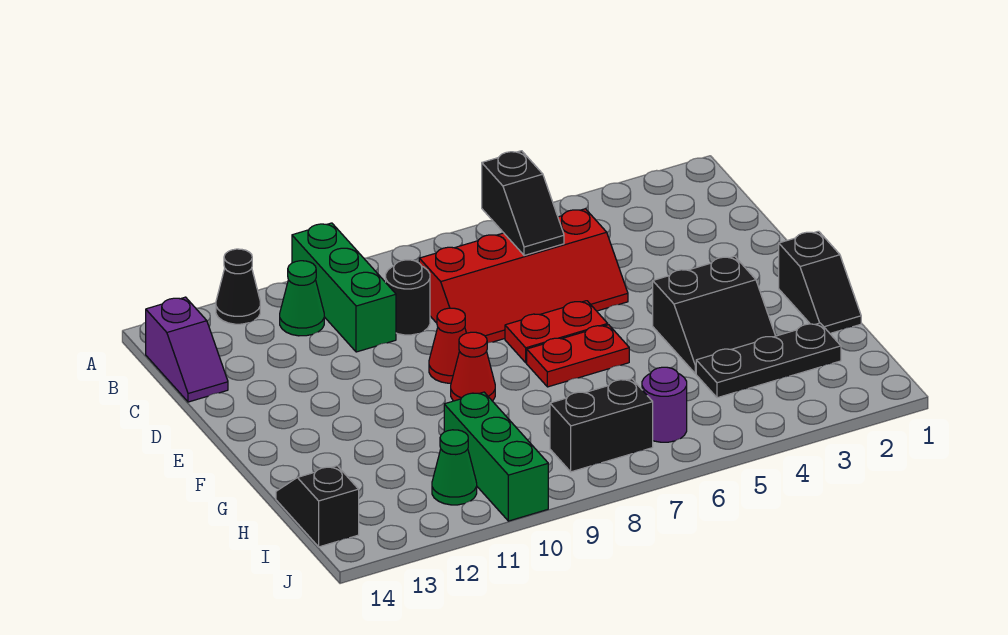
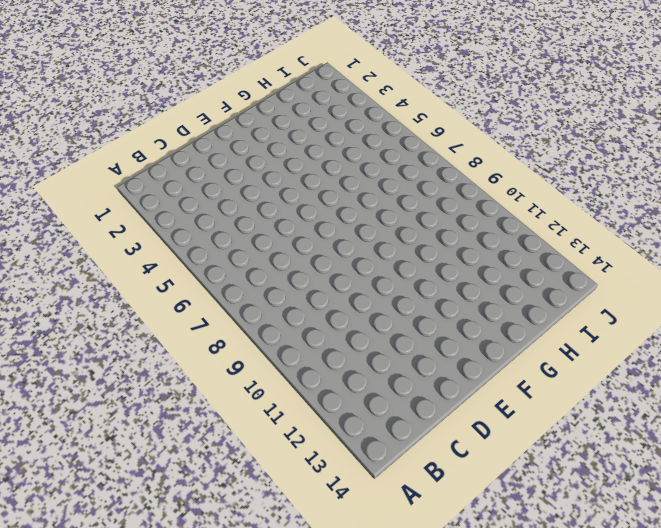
none -> green 1x3 brick [292,223,396,352]
none -> black 1x1 cone [216,249,260,324]
none -> green 1x1 cone [280,261,324,336]

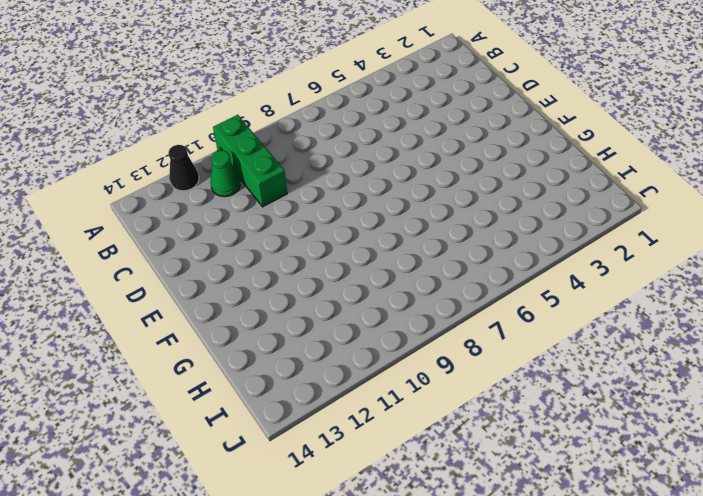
none -> purple 1x2 slope [146,297,228,402]
none -> red 2x4 slope [419,209,628,343]
none -> black 1x1 round brick [386,260,430,335]

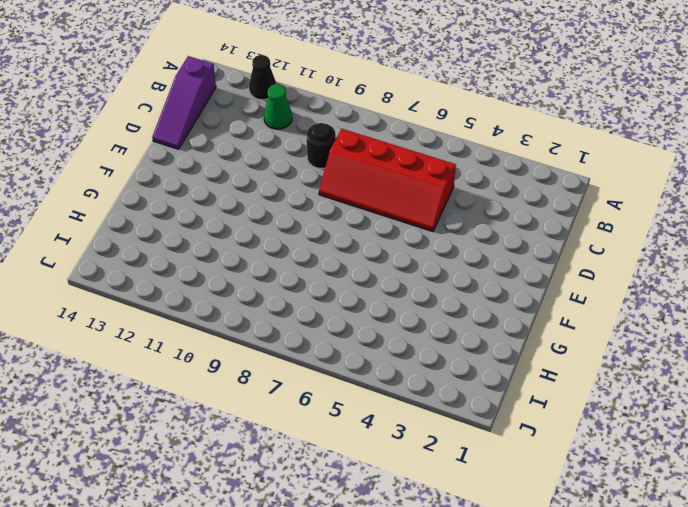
purple 1x3 slope [152,56,216,149] -> purple 1x2 slope [146,297,228,402]
none -> green 1x3 brick [292,223,396,352]
none -> red 1x2 plate [505,301,608,363]
none -> red 1x1 cone [429,308,466,383]

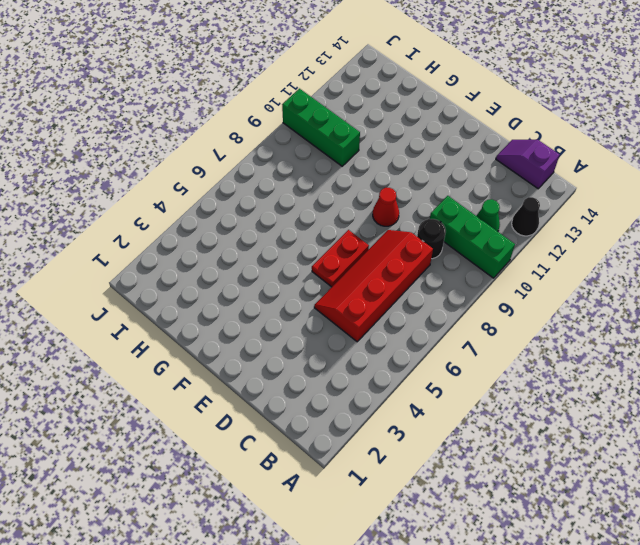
none -> black 1x2 slope [779,231,861,333]
none -> black 2x2 slope [653,256,775,374]
none -> red 1x2 plate [527,325,629,387]

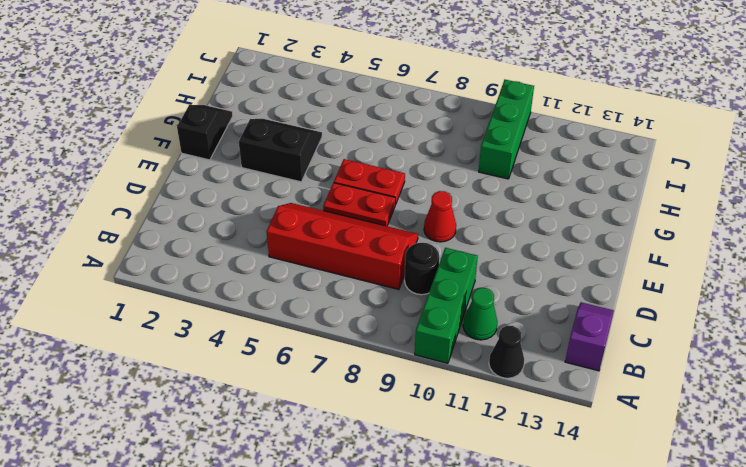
none -> red 1x1 cone [451,332,495,401]
none -> black 1x3 plate [696,323,841,398]
none -> black 1x2 slope [276,466,359,547]

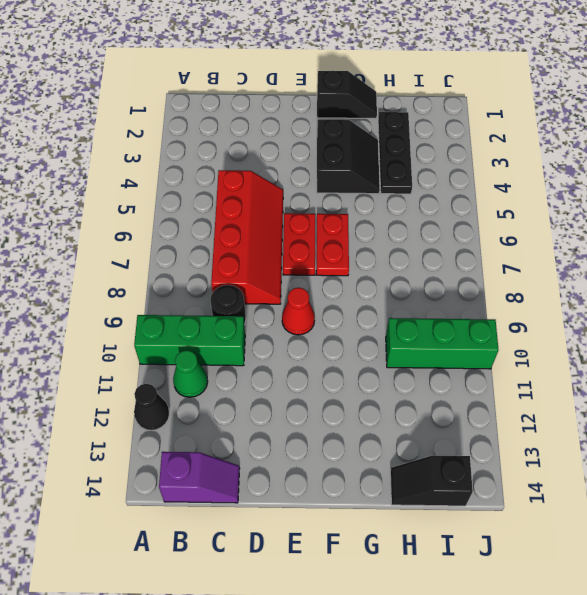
none -> red 1x1 cone [451,332,495,401]
none -> purple 1x1 round brick [642,367,687,442]
none -> black 1x2 brick [550,379,653,472]

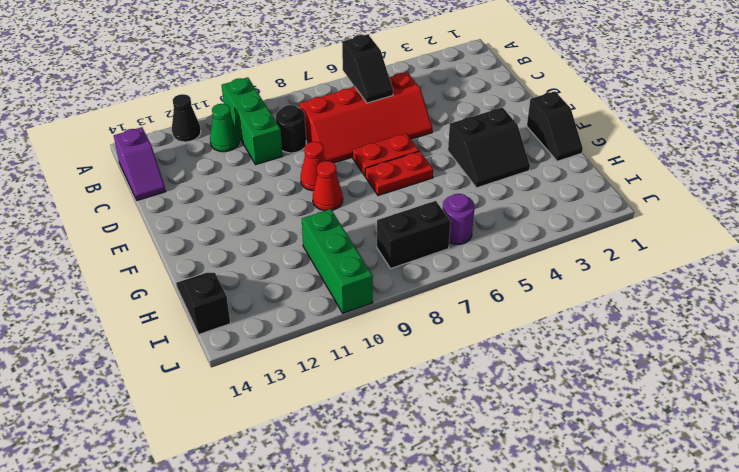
none -> black 1x3 plate [696,323,841,398]
none -> green 1x1 cone [432,430,477,505]

